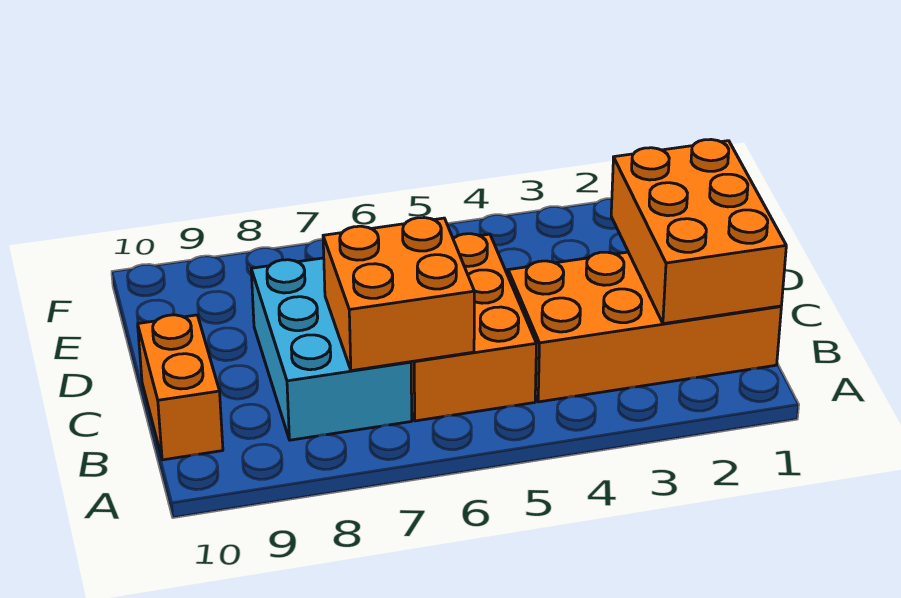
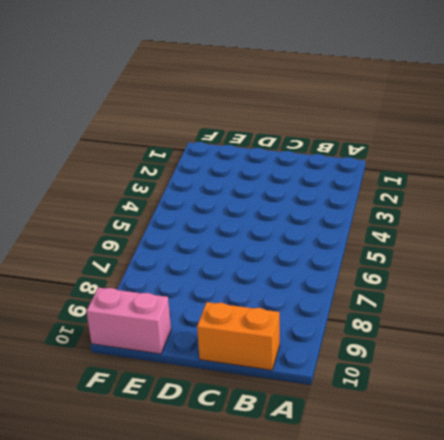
pink 1x2 brick [86,287,171,354] -> none
none -> orange 2x4 brick [508,252,781,402]
none -> orange 2x3 brick [411,234,536,421]

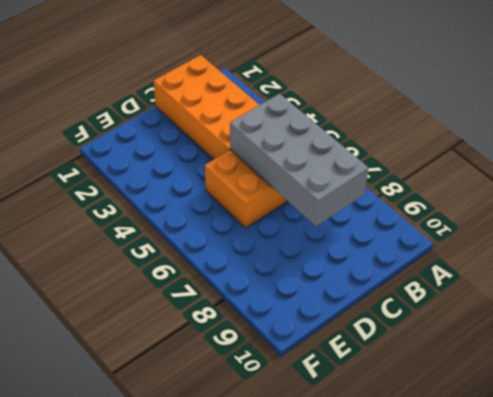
grey 2x4 brick [230,94,368,226] -> orange 2x2 brick [323,218,474,371]
none -> cyan 2x3 brick [251,258,412,440]
none -> orange 1x2 brick [138,315,223,460]

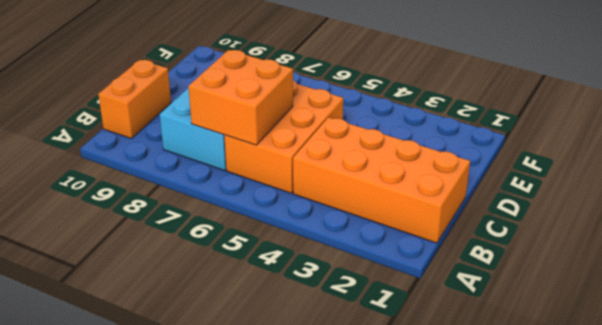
none -> orange 2x3 brick [611,140,786,324]

